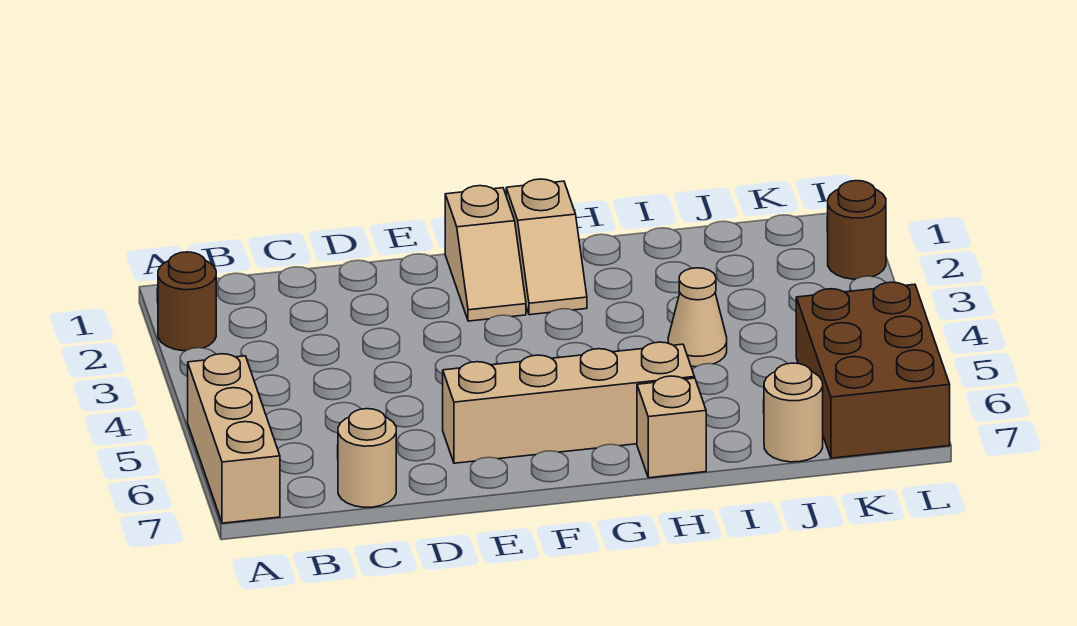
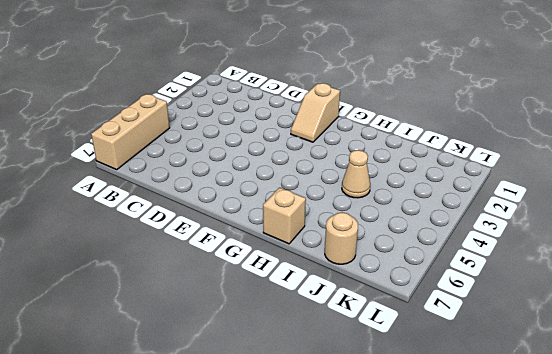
none -> brown 1x1 round brick [158,252,216,351]
none -> tan 1x1 round brick [338,409,396,507]

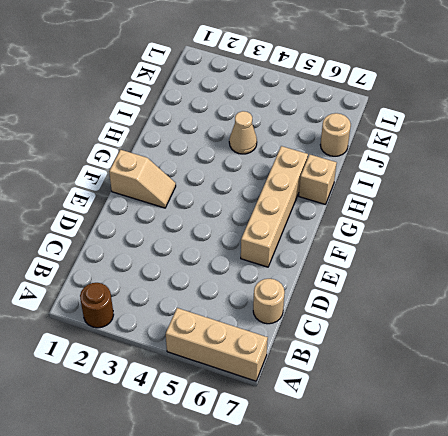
none -> tan 1x2 slope [506,179,587,315]
none -> brown 2x3 brick [796,282,950,458]

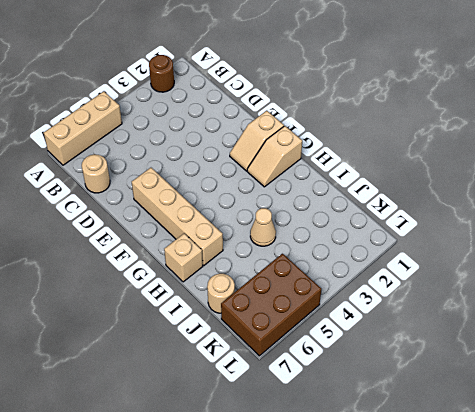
none -> brown 1x1 round brick [828,181,886,279]

